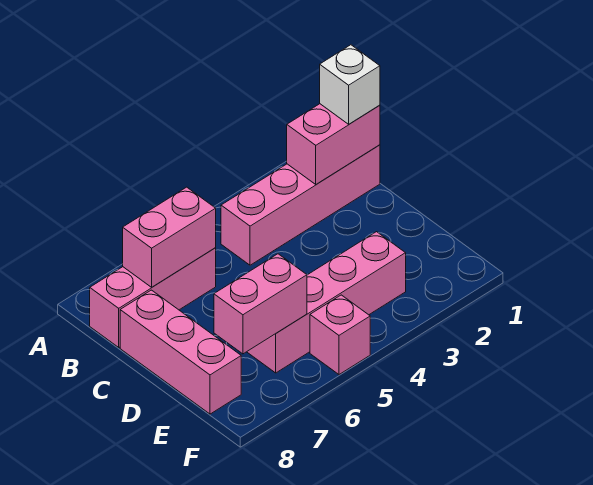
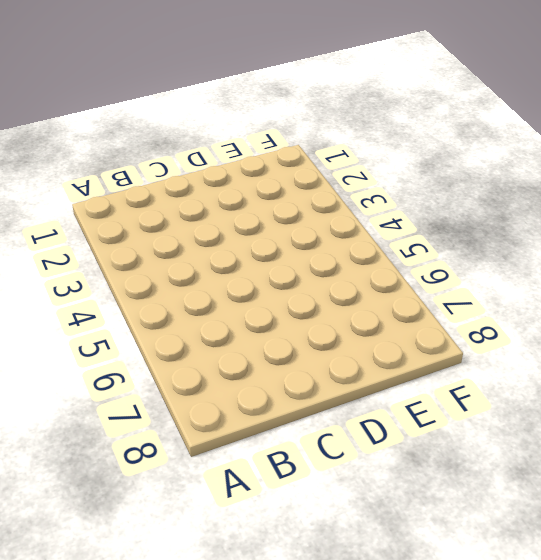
none -> pink 1x4 brick [221,145,380,265]
none -> pink 1x3 brick [90,248,216,347]

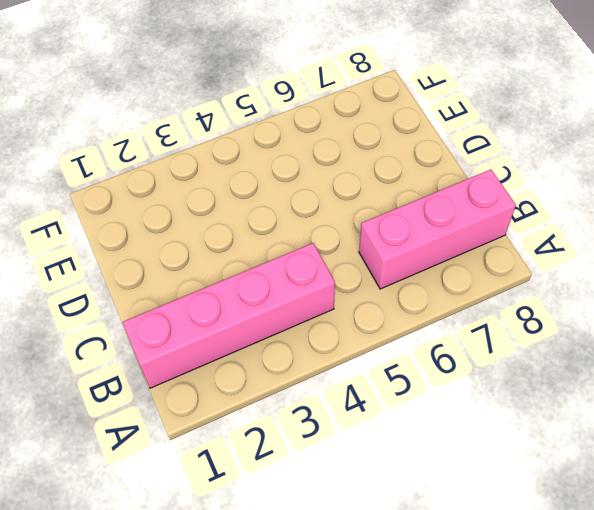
none -> pink 1x3 brick [120,290,241,414]
none -> pink 1x4 brick [247,232,406,373]

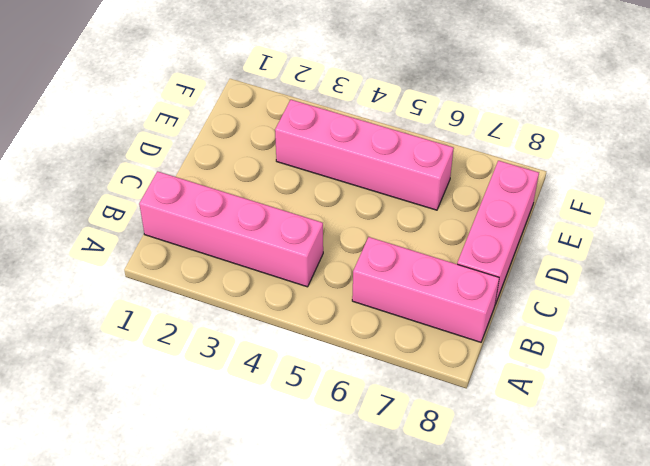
none -> pink 1x1 brick [310,295,370,374]
none -> pink 1x2 brick [287,104,380,184]

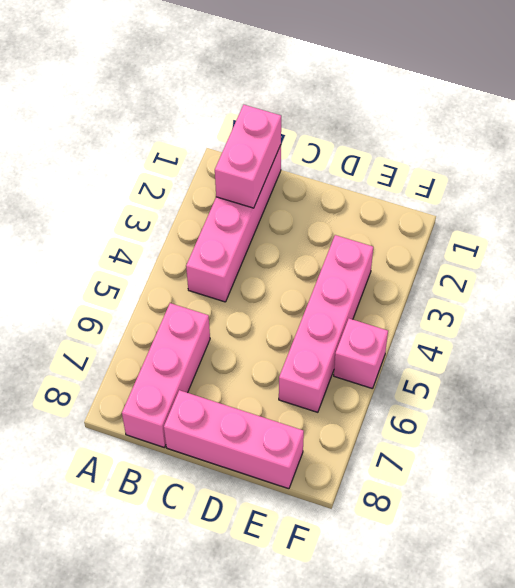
none -> pink 1x2 brick [123,187,216,287]
none -> pink 1x2 brick [214,254,307,354]

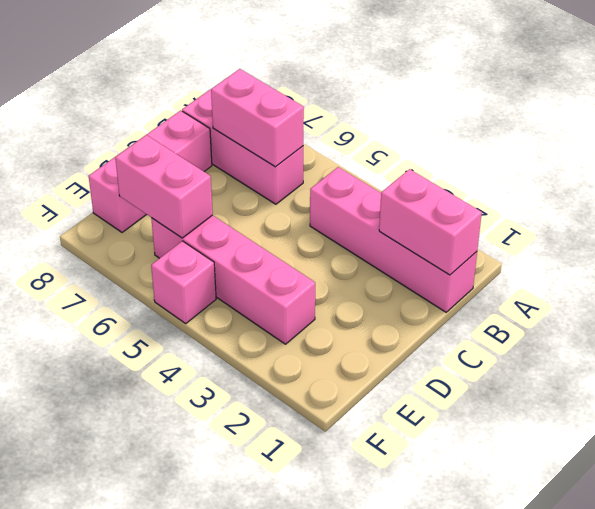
none -> white 1x1 brick [320,45,380,124]

